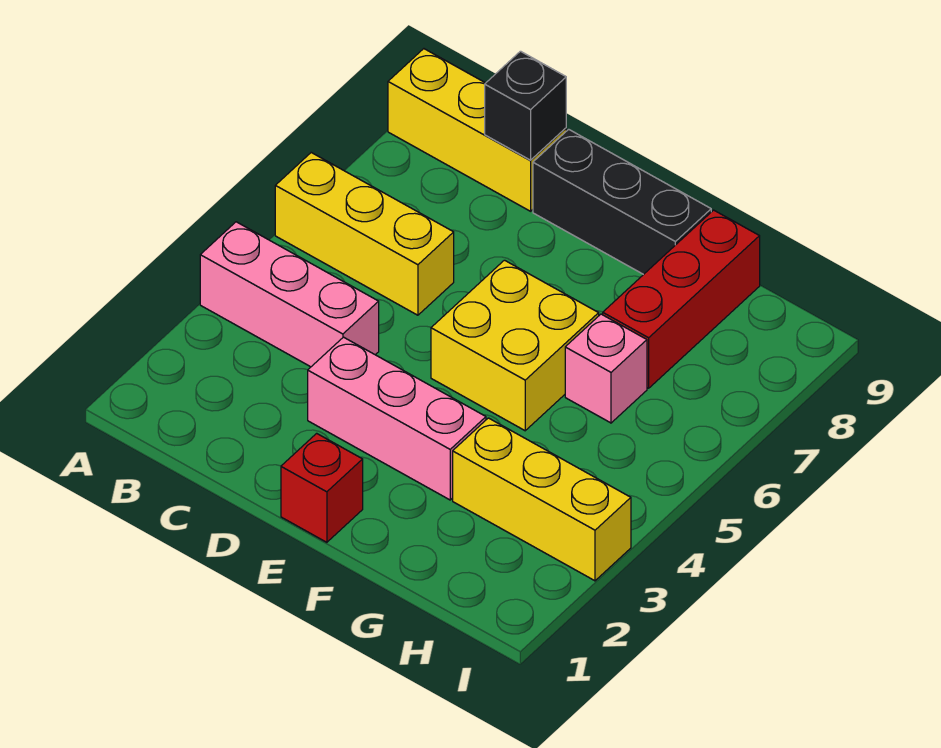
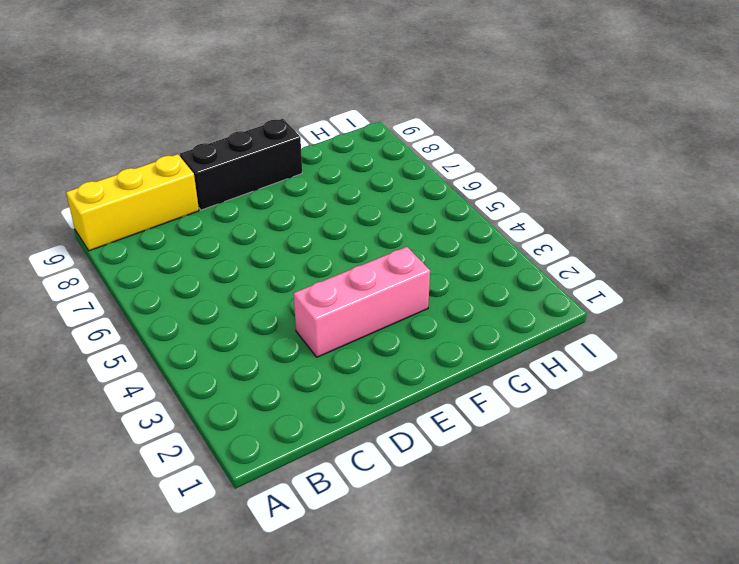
none -> pink 1x3 brick [200,222,379,367]
none -> yellow 1x3 brick [275,153,454,315]

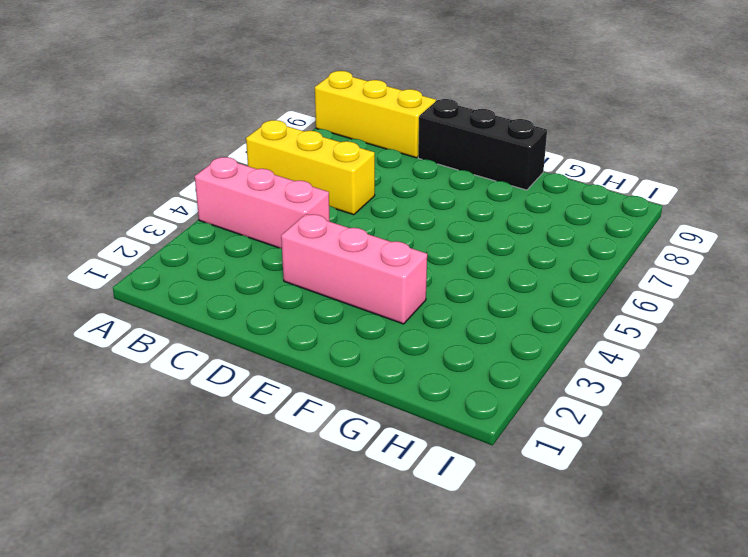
none -> red 1x1 brick [281,433,363,542]
none -> yellow 2x2 brick [431,260,599,431]

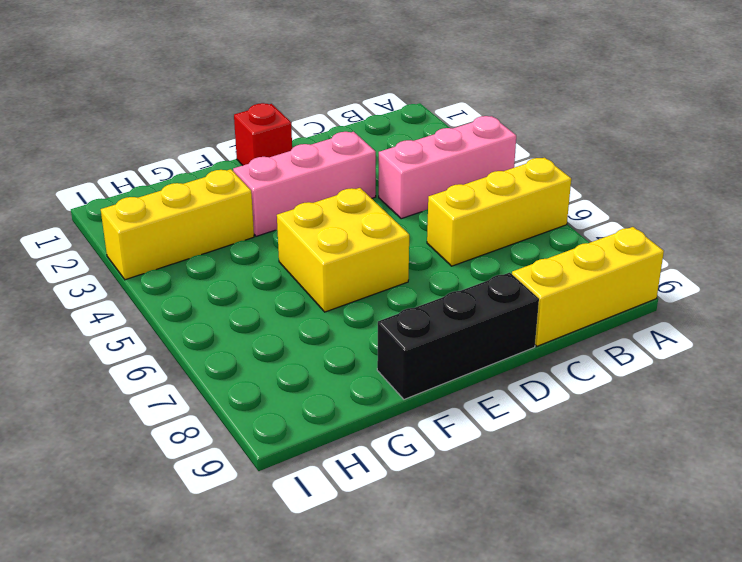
none -> pink 1x1 brick [565,314,647,423]
none -> red 1x3 brick [603,210,760,388]

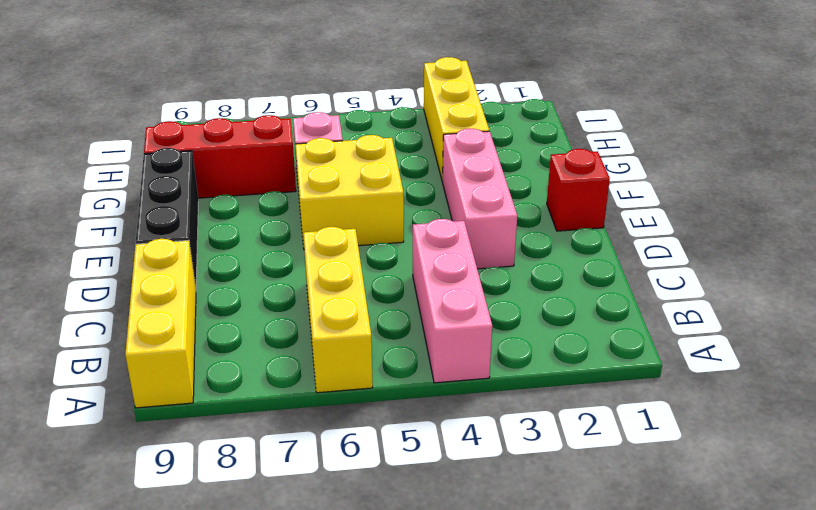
none -> black 1x1 brick [485,51,566,160]

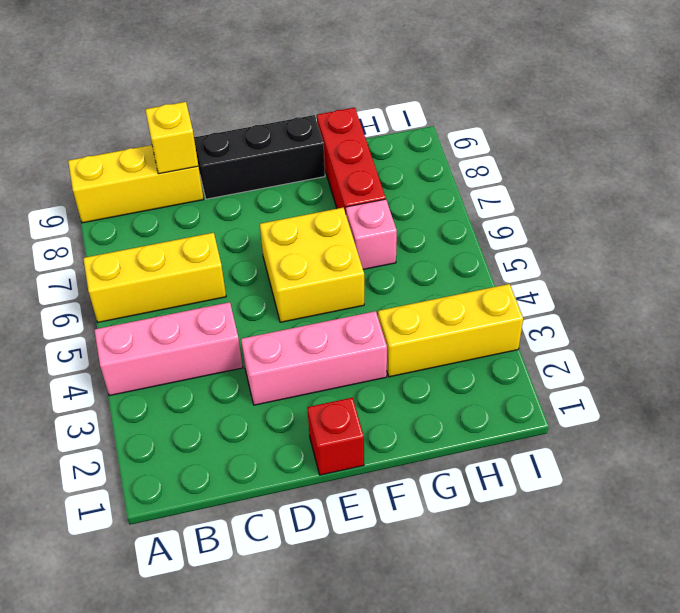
yellow 1x1 brick [145,102,198,174] -> black 1x1 brick [485,51,566,160]

